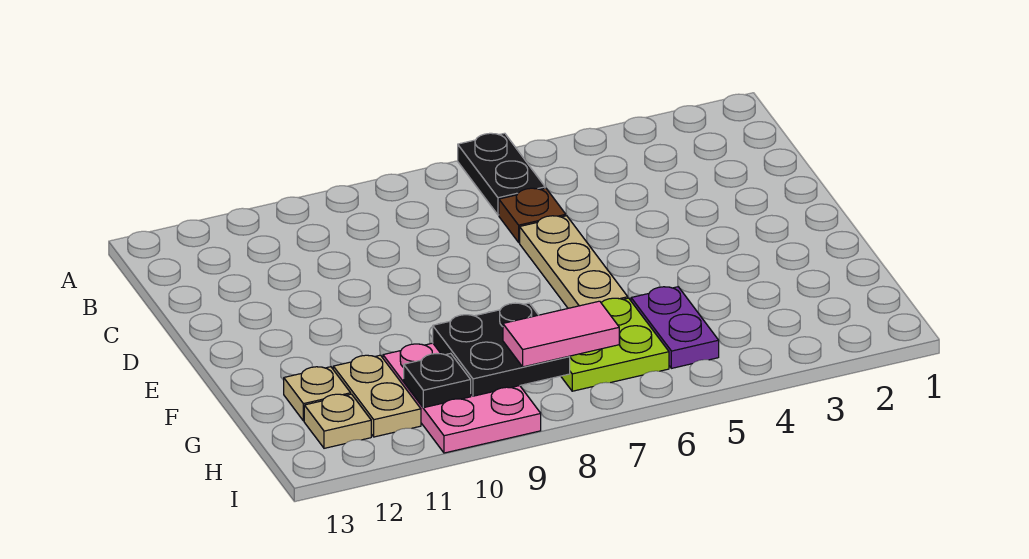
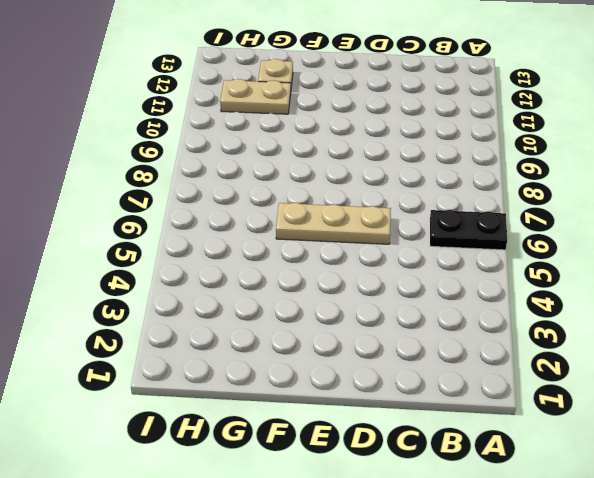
none -> brown 1x1 plate [499,188,566,242]
none -> purple 1x2 plate [631,287,719,368]
none -> lime 2x2 plate [561,298,669,391]

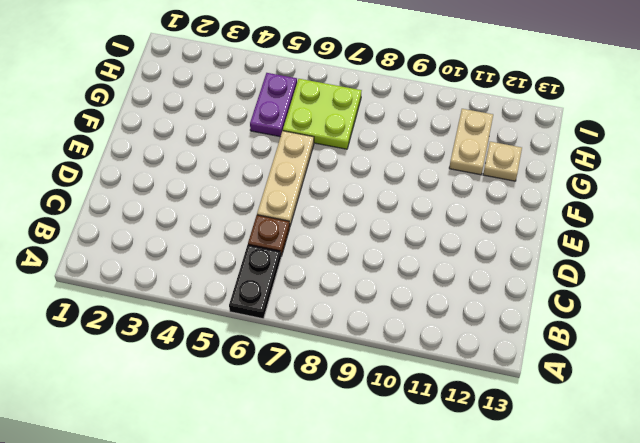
none -> pink 2x3 plate [383,343,541,453]
none -> tan 1x1 plate [304,394,371,448]
none -> black 2x2 plate [433,303,570,396]

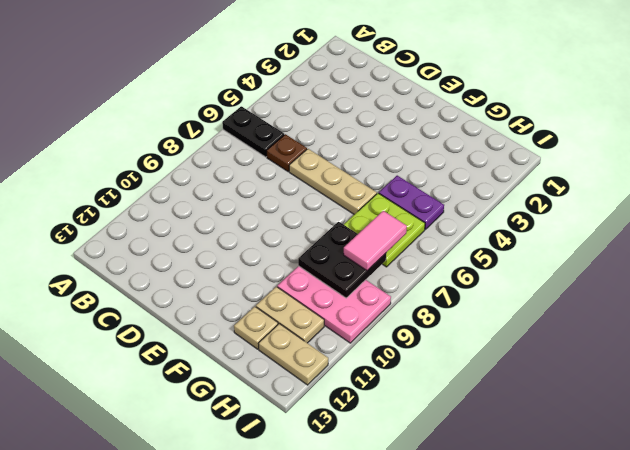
tan 1x2 plate [258,324,328,385] -> tan 1x1 plate [304,394,371,448]
none -> black 1x1 plate [404,353,471,408]

